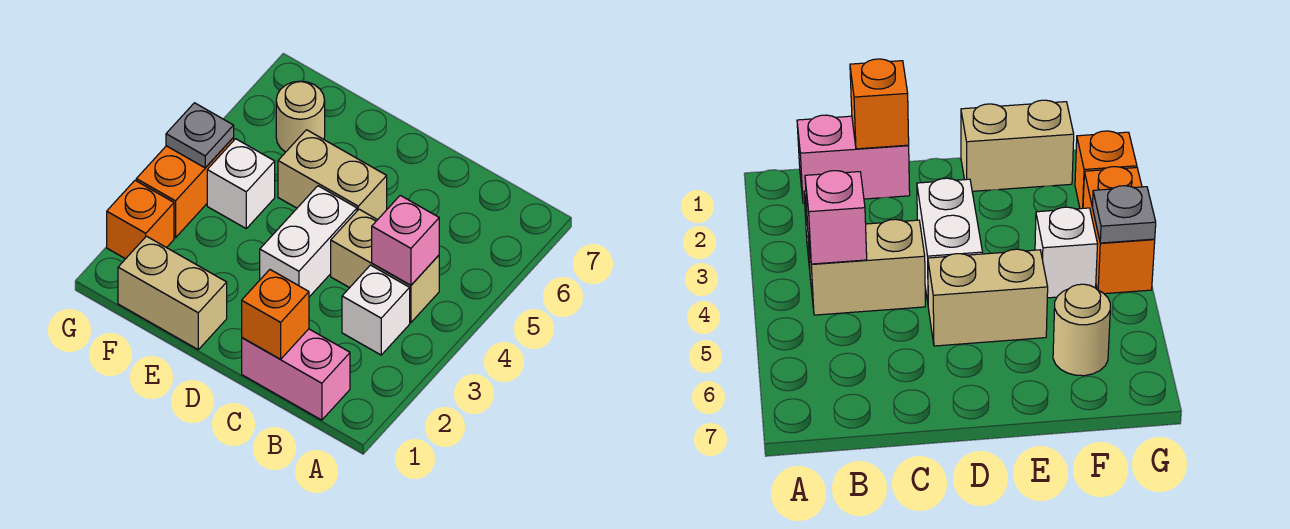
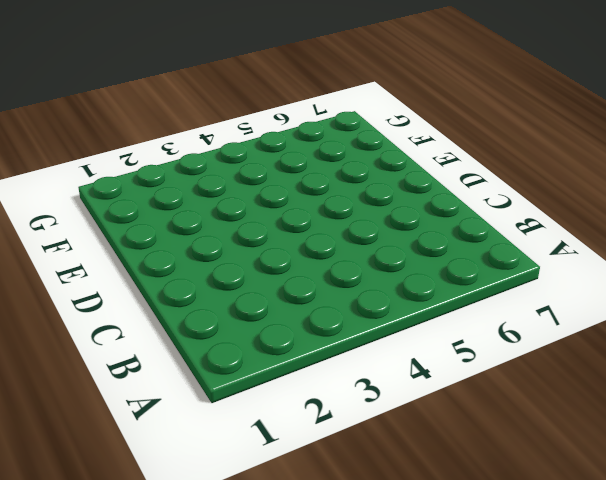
none -> pink 1x2 brick [242,329,350,420]
none -> white 1x1 brick [342,265,410,355]
none -> tan 1x2 brick [331,209,439,323]

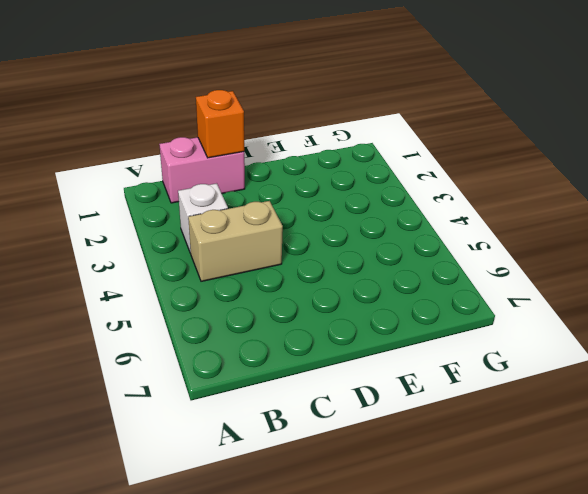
none -> white 1x2 brick [260,186,357,297]
none -> tan 1x2 brick [278,130,387,220]
none -> tan 1x2 brick [118,236,227,349]

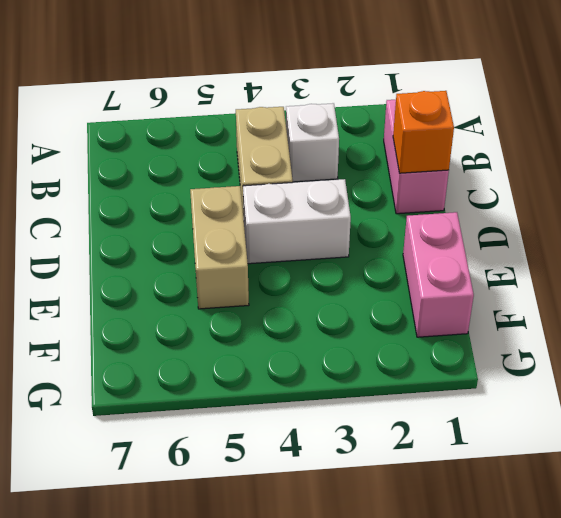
pink 1x2 brick [403,212,474,337] -> tan 1x2 brick [118,236,227,349]
none -> white 1x1 brick [207,139,275,228]
none -> tan 1x1 round brick [276,81,325,152]
none -> orange 1x1 brick [107,180,174,259]

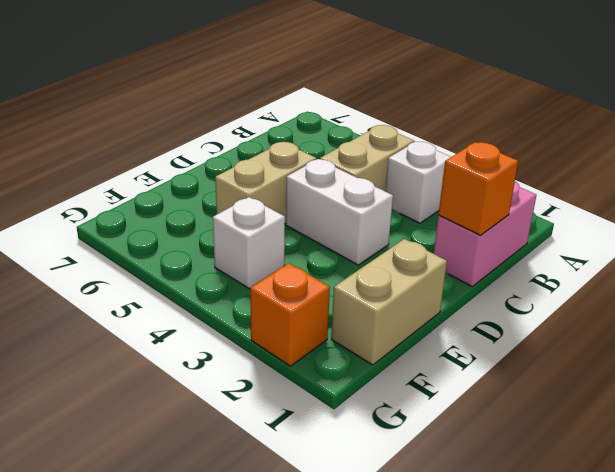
none -> tan 1x1 round brick [276,81,325,152]
none -> orange 1x2 brick [136,138,234,238]
none -> pink 1x1 brick [372,195,439,285]

